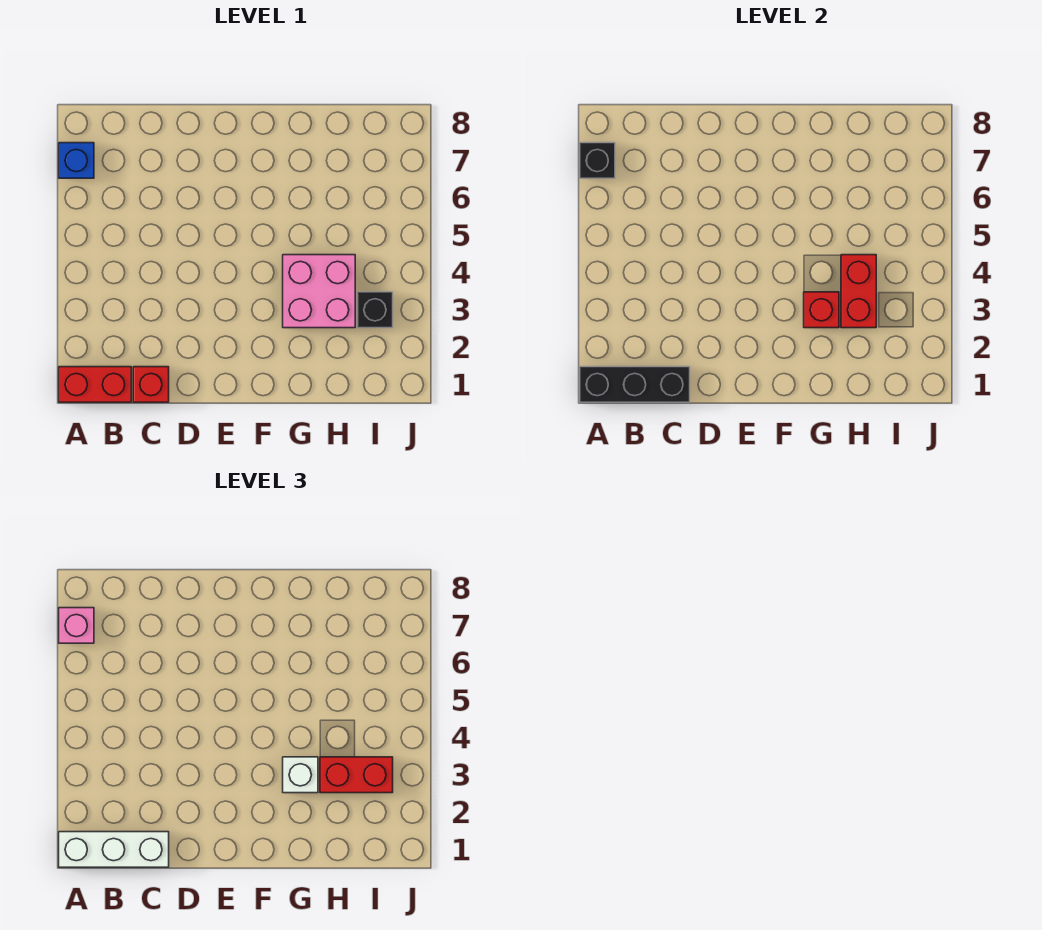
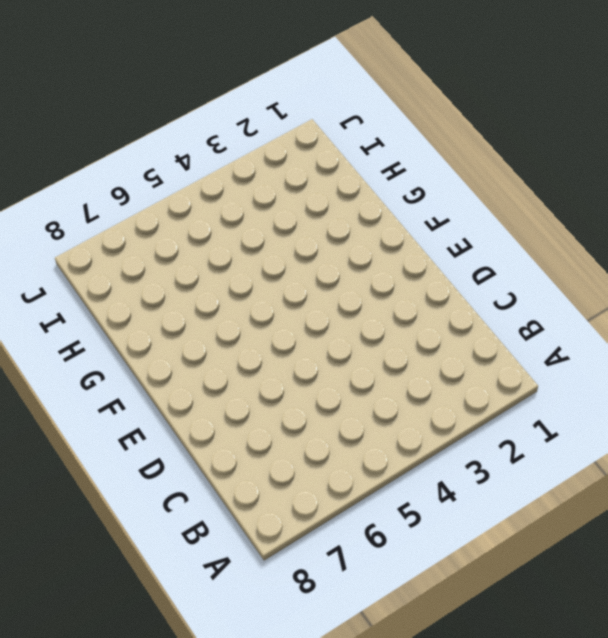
none -> red 1x2 brick [59,367,131,402]
none -> blue 1x1 brick [59,143,94,178]
none -> red 1x1 brick [133,367,169,402]

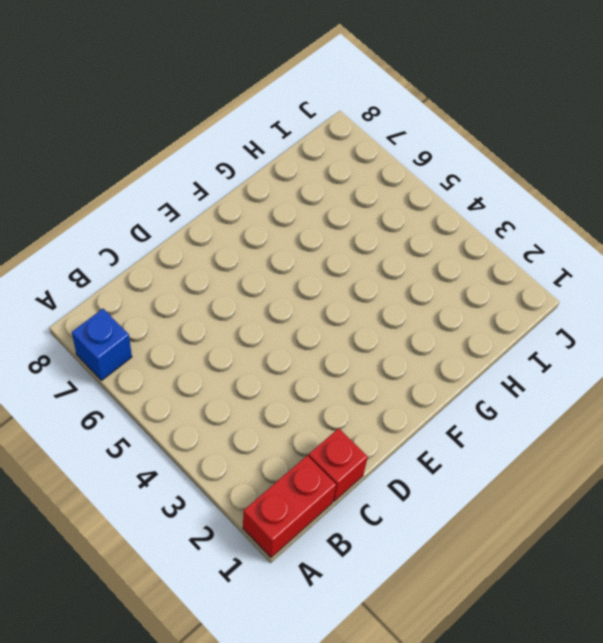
none -> pink 2x2 brick [283,255,355,328]
none -> black 1x1 brick [357,292,393,328]
none -> black 1x3 brick [580,367,690,402]

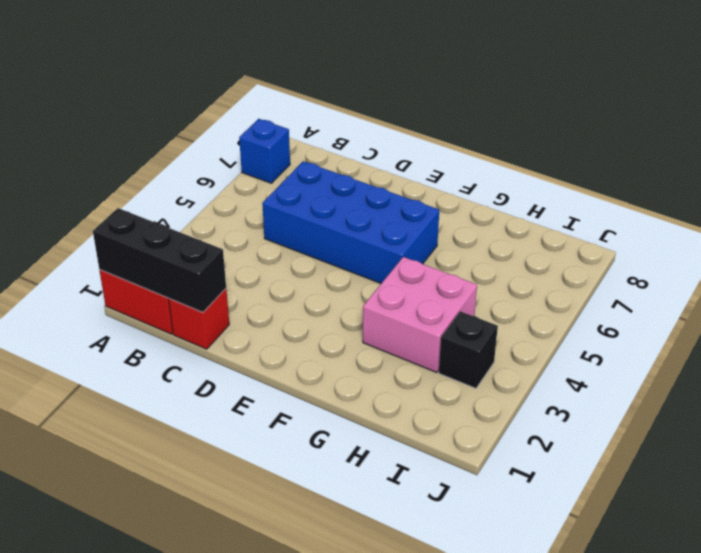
blue 2x4 brick [262,161,439,283] -> none
none -> black 1x1 brick [580,143,615,178]
none -> red 1x1 brick [804,292,839,328]
none -> red 1x2 brick [841,255,876,328]

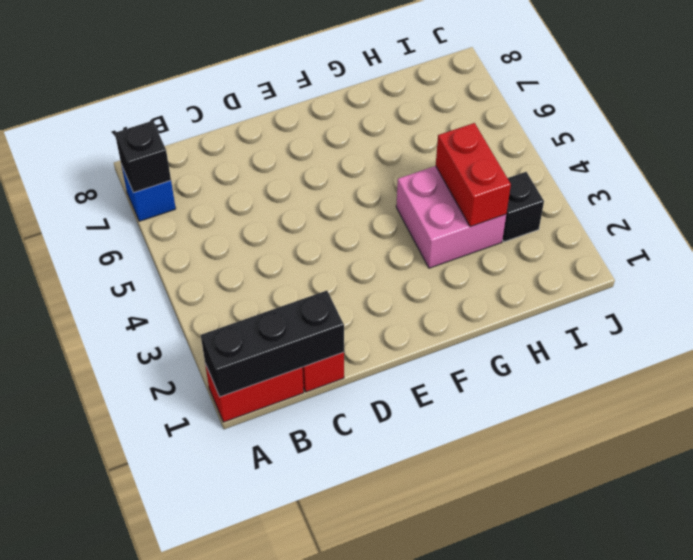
none -> red 1x1 brick [804,292,839,328]
none -> white 1x3 brick [59,832,169,867]
none -> pink 1x1 brick [59,608,94,643]

